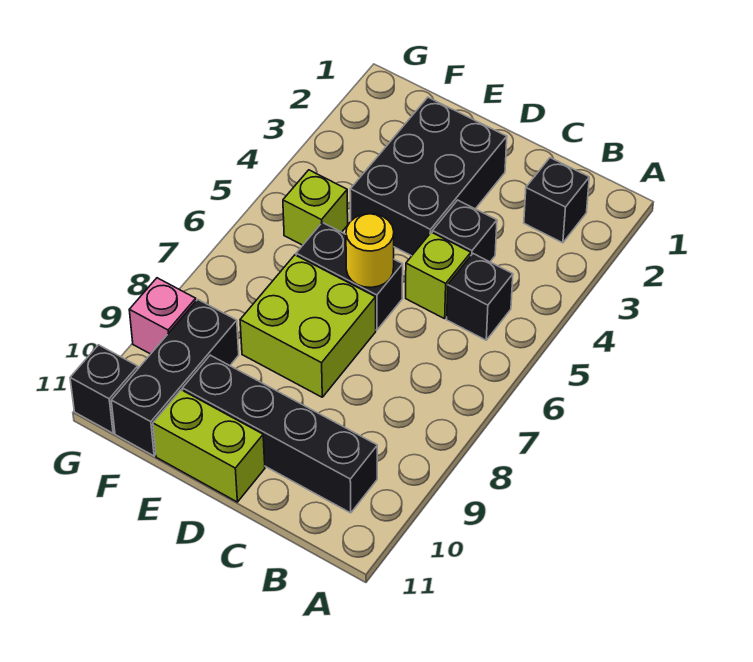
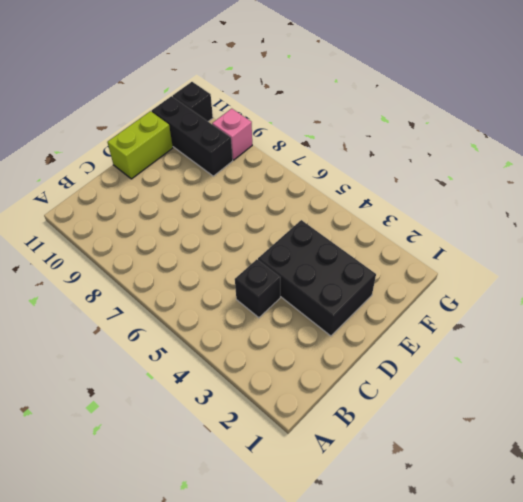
none -> black 1x1 brick [524,158,589,243]
none -> black 1x1 brick [447,254,513,340]
none -> black 1x4 brick [182,355,377,513]

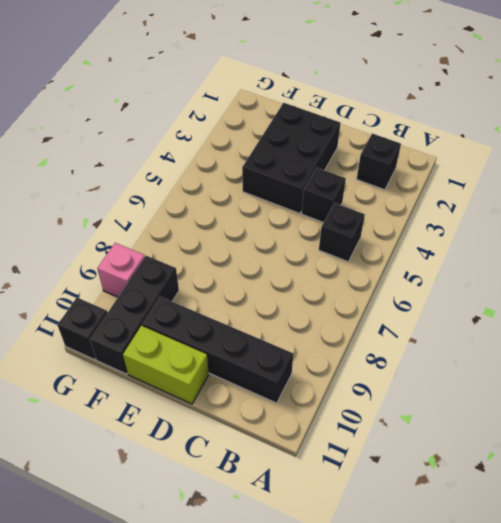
none -> lime 1x1 brick [406,232,471,319]
none -> black 1x2 brick [296,222,403,330]
none -> lime 2x2 brick [240,255,376,397]

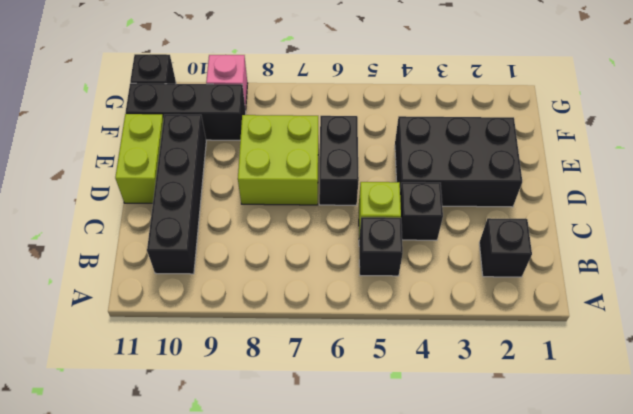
none -> lime 1x1 brick [283,170,348,245]
none -> yellow 1x1 round brick [346,214,394,287]

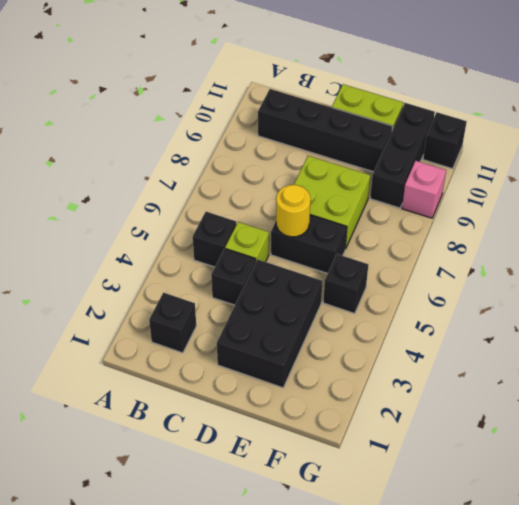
black 1x1 brick [323,254,368,314] -> lime 1x1 brick [283,170,348,245]

